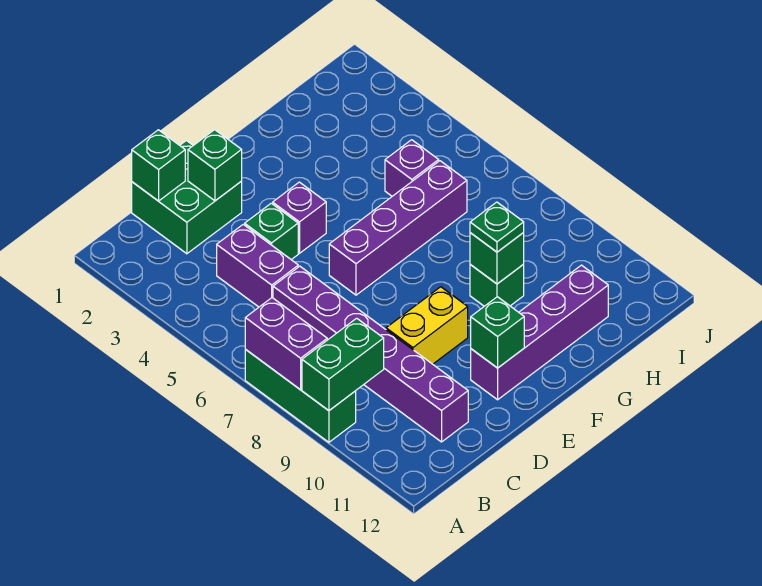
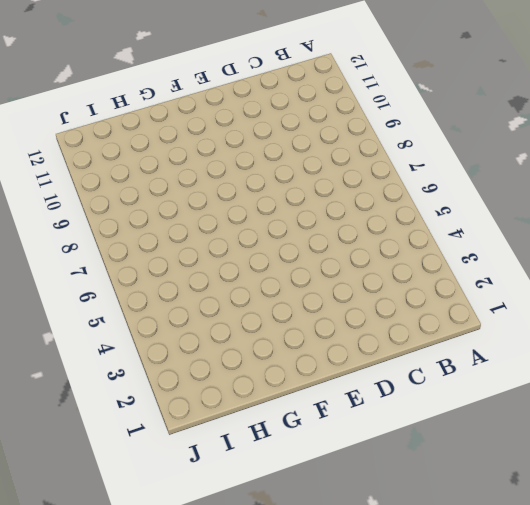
none -> green 1x3 brick [245,350,356,442]
none -> green 2x2 brick [132,141,242,254]
none -> purple 1x2 brick [217,224,298,307]

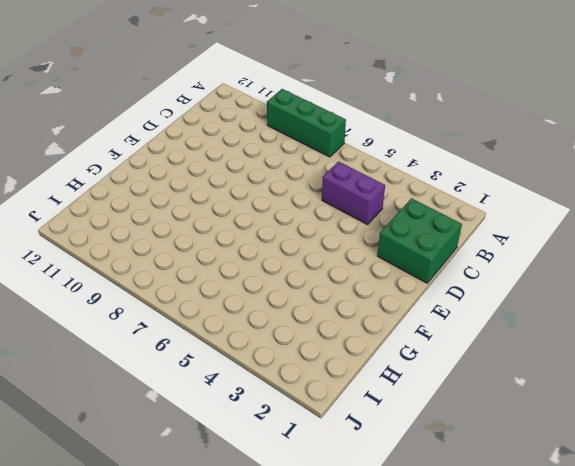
none -> purple 1x6 brick [273,266,468,442]
none -> green 1x1 brick [245,203,298,260]
none -> yellow 1x2 brick [386,287,468,364]

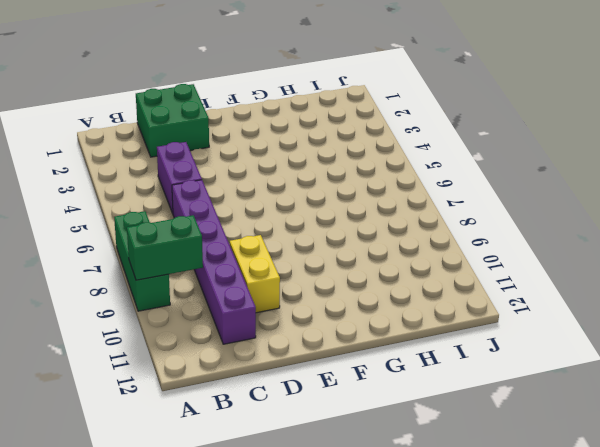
yellow 1x2 brick [230,235,280,313] -> yellow 1x2 brick turned to [386,287,468,364]
none -> green 1x1 brick [245,203,298,260]
none -> purple 1x1 brick [273,182,326,253]
none -> purple 1x4 brick [329,161,467,295]

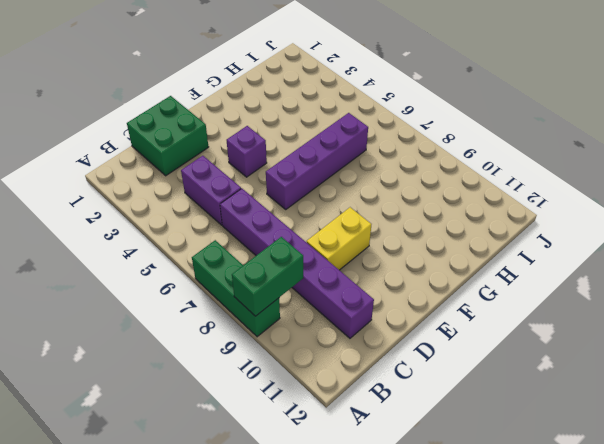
none -> green 1x1 brick [245,203,298,260]
none -> purple 1x4 brick [471,265,608,400]
none -> green 1x1 brick [470,264,524,306]

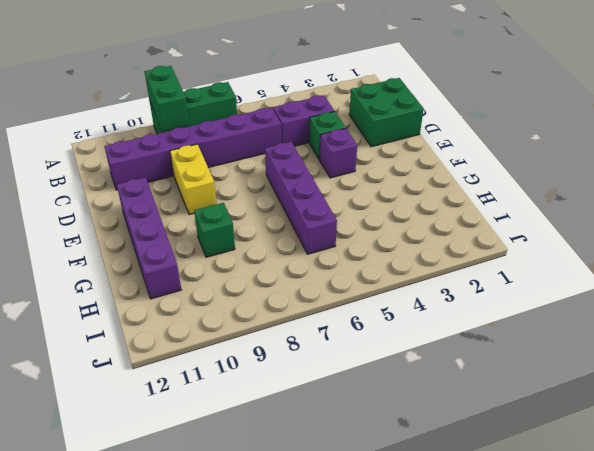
none -> purple 1x1 brick [385,140,439,196]
none -> purple 1x2 brick [245,298,327,390]
none -> green 1x1 brick [132,130,185,201]

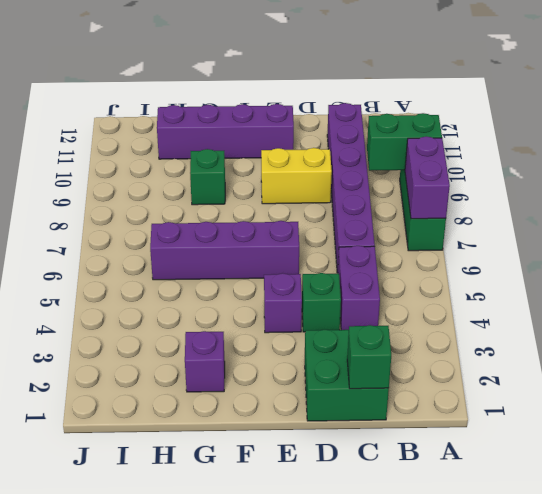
purple 1x1 brick [185,331,225,392] -> purple 1x1 brick moved to [385,140,439,196]
none -> green 1x1 brick [188,130,242,201]
none -> green 1x1 brick [471,297,524,368]
none -> green 1x1 brick [470,233,524,284]

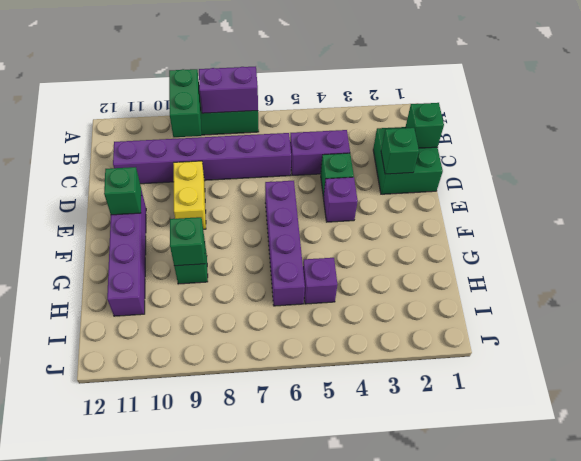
none -> green 1x1 plate [470,202,524,252]

